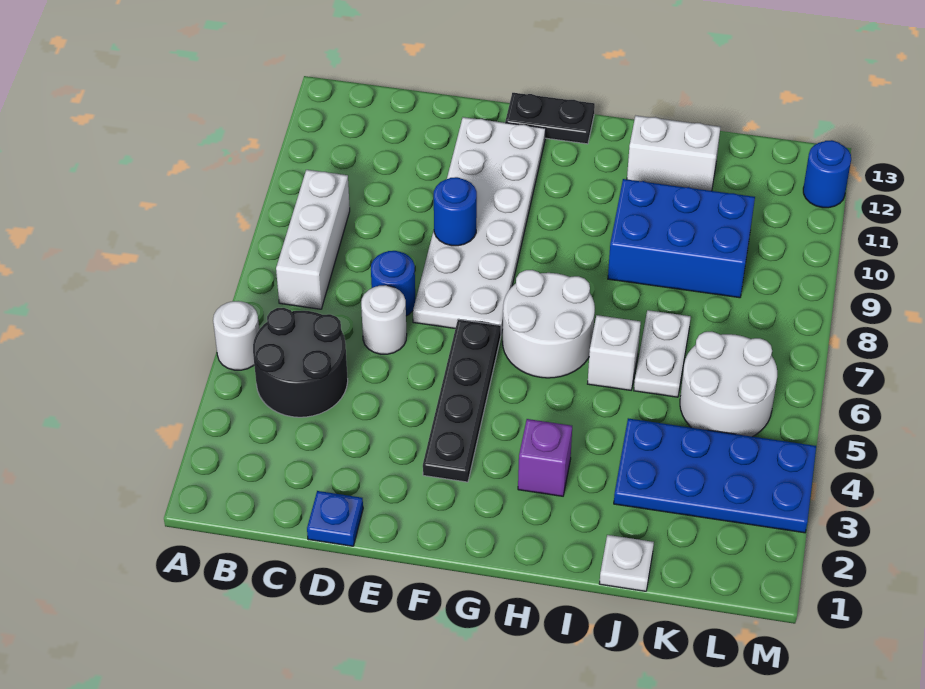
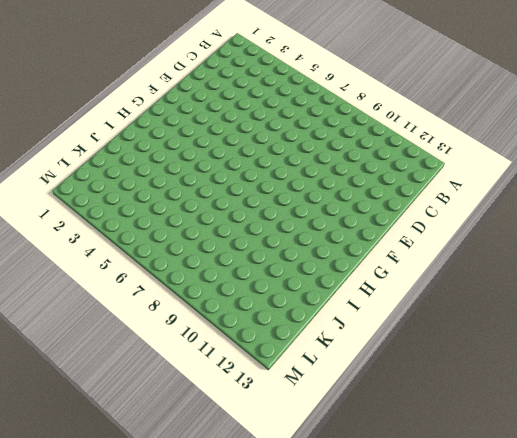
none -> white 1x1 round brick [213,301,259,370]
none -> black 2x2 round brick [253,308,348,417]
none -> white 1x3 brick [276,170,350,309]

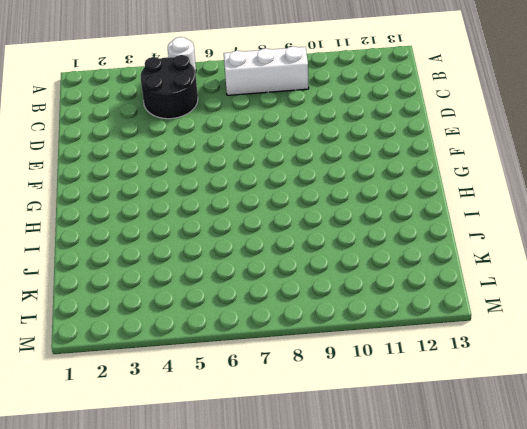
none -> blue 1x1 plate [307,491,363,546]
none -> white 1x1 round brick [361,285,407,354]
none -> blue 1x1 round brick [371,251,415,316]

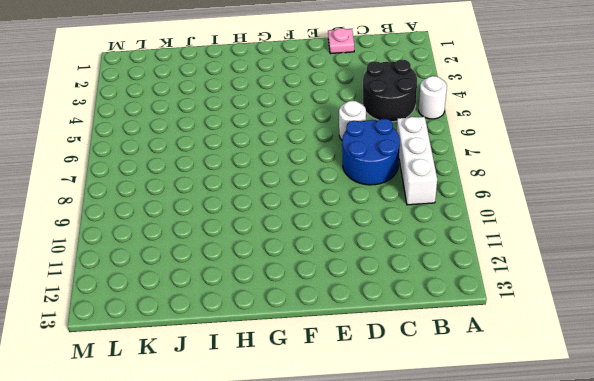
blue 2x2 round brick [342,119,400,185] -> blue 1x1 round brick [371,251,415,316]
pink 1x1 plate [328,28,354,54] -> blue 1x1 plate [307,491,363,546]
none -> white 2x6 plate [413,117,546,333]
none -> black 1x4 plate [423,319,501,482]
none -> black 1x2 plate [505,93,595,144]

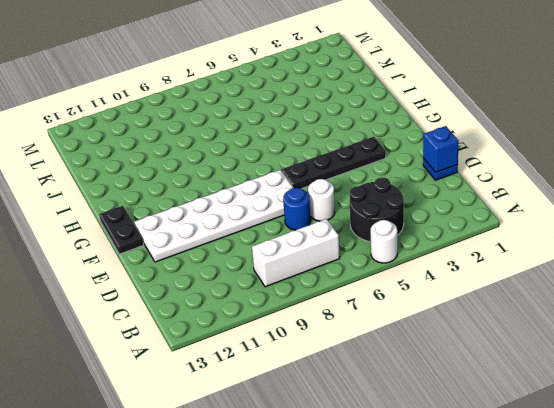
blue 1x1 brick [423,126,459,172] -> none
none -> white 2x2 round brick [503,270,595,378]
none -> purple 1x1 brick [518,419,572,496]
none -> white 1x1 brick [588,315,641,390]

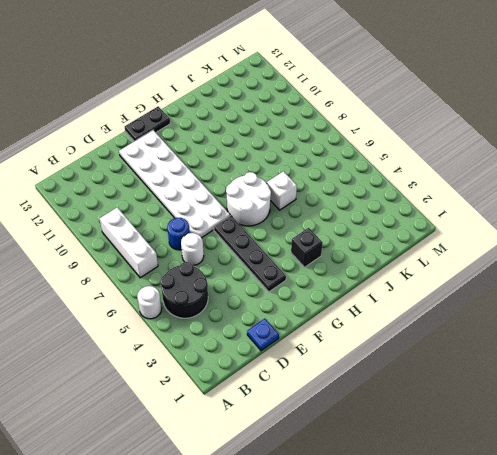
black 1x1 brick [291,228,323,267] -> purple 1x1 brick [518,419,572,496]
none -> blue 2x3 brick [608,179,755,298]
none -> white 1x2 brick [627,116,721,191]
none -> white 1x1 plate [599,535,654,591]

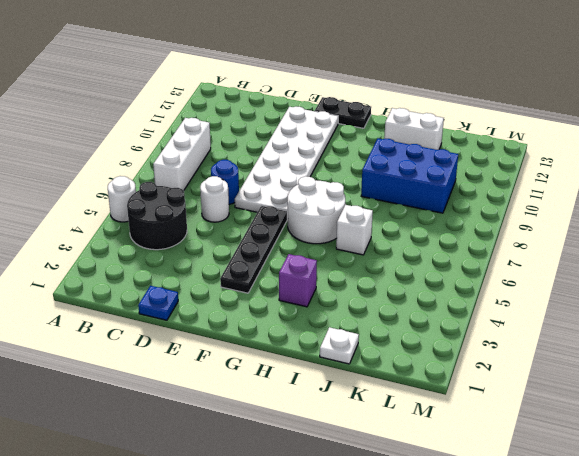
none -> blue 2x4 plate [614,418,816,533]
none -> white 1x2 plate [634,310,691,397]
none -> white 2x2 round brick [680,331,777,437]

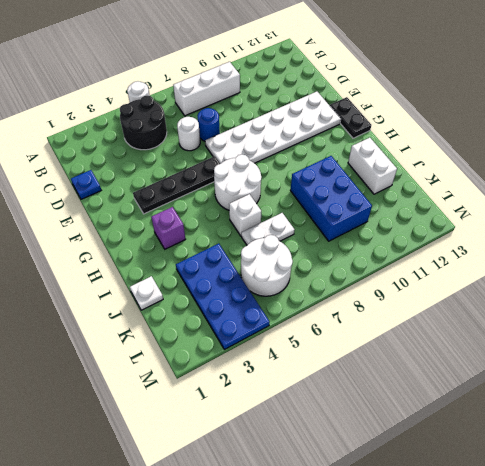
none -> blue 1x1 round brick [803,140,851,208]
none -> blue 1x1 round brick [434,177,477,246]

